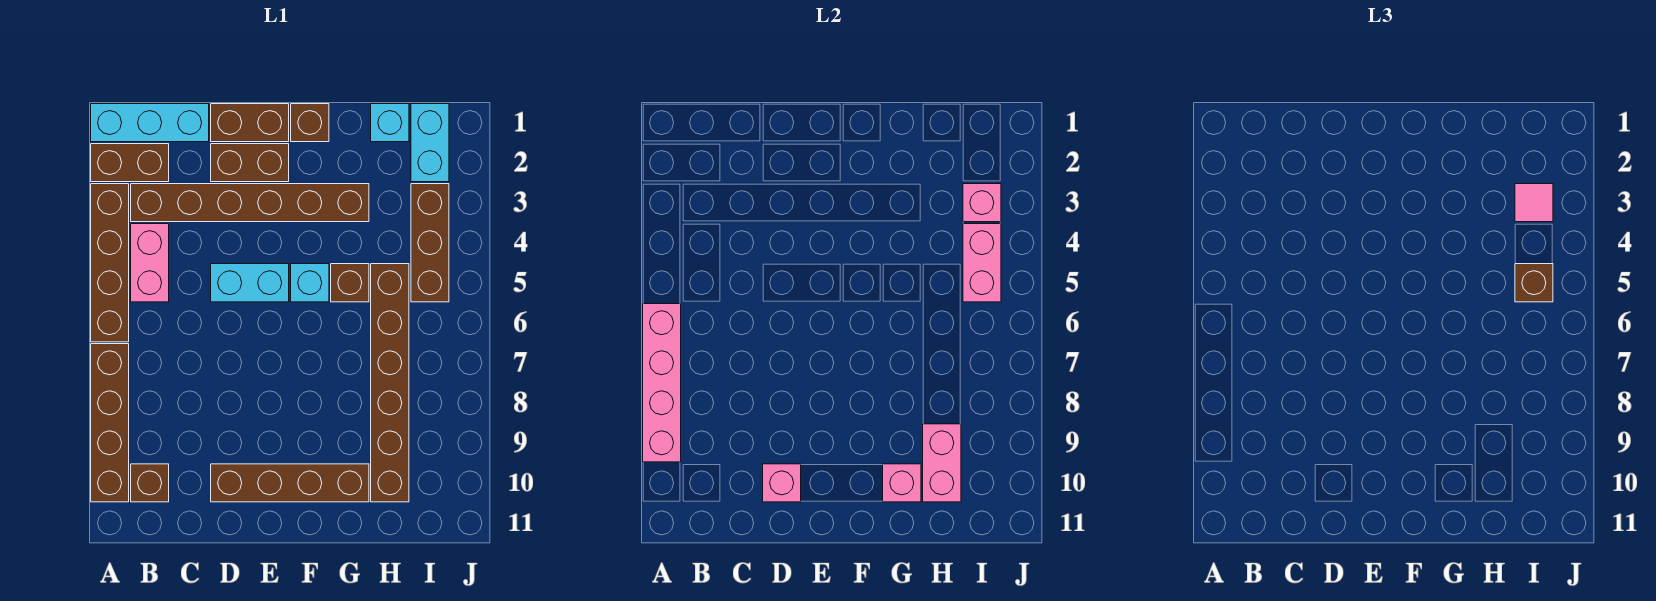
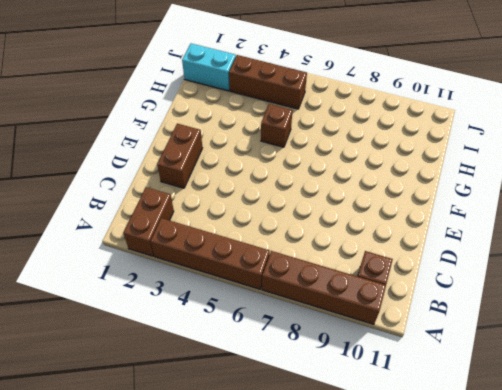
none -> cyan 1x3 brick [91,104,209,142]
none -> brown 1x6 brick [131,184,369,222]
none -> pink 1x2 brick [131,224,169,302]

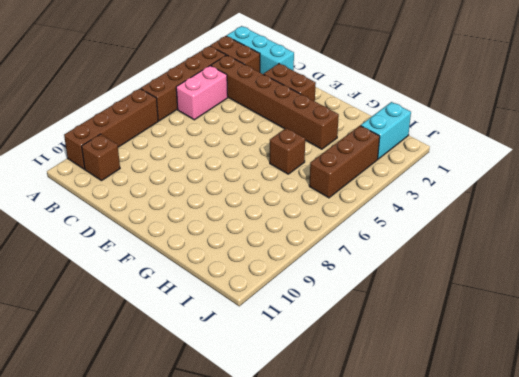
none -> brown 1x2 brick [211,104,289,142]
none -> cyan 1x2 brick [211,264,289,302]
none -> brown 1x4 brick [211,464,369,502]

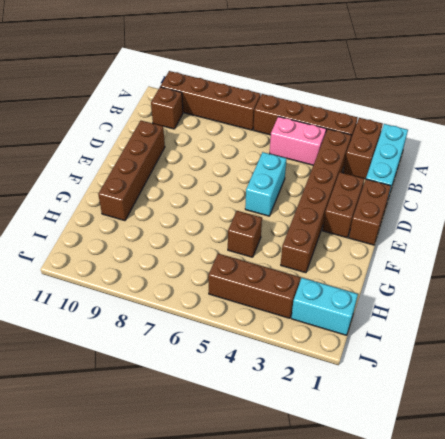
none -> brown 1x1 brick [291,104,329,142]
none -> cyan 1x1 brick [291,264,329,302]
none -> cyan 1x1 brick [371,104,409,142]

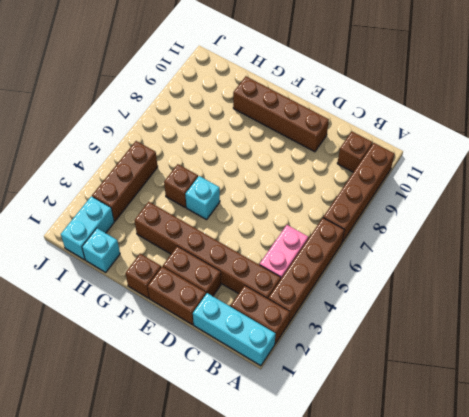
none -> cyan 1x2 brick [211,264,289,302]
none -> brown 1x6 brick [371,264,409,502]
none -> pink 1x4 brick [643,304,681,462]

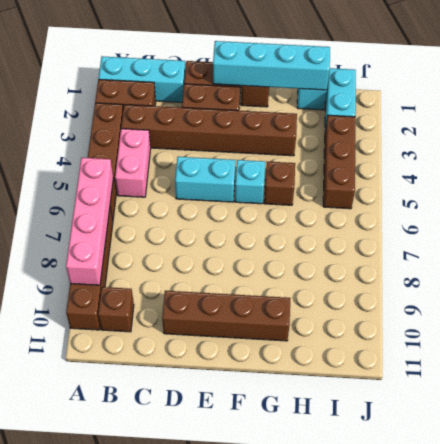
cyan 1x4 brick [213,41,330,90] -> none
none -> brown 1x6 brick [371,264,409,502]
none -> pink 1x1 brick [763,464,801,502]
none -> pink 1x1 brick [883,464,921,502]

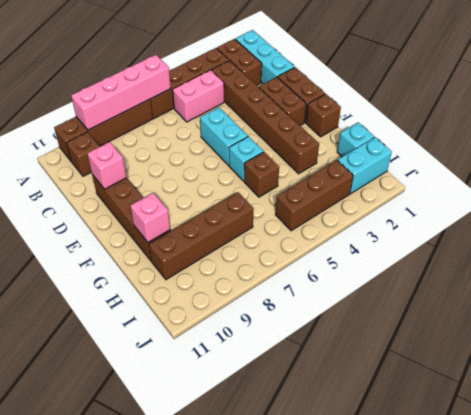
brown 1x4 brick [149,192,254,280] -> brown 1x6 brick [371,264,409,502]
none -> pink 1x2 brick [923,424,961,502]
none -> pink 1x1 brick [963,184,1001,222]
none -> pink 1x2 brick [963,224,1001,302]

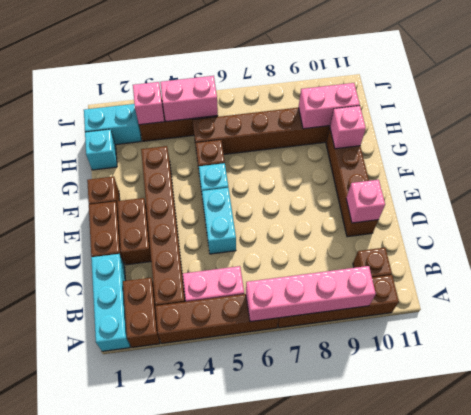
none -> pink 1x1 tile [1515,184,1553,222]
none -> brown 1x1 brick [1515,264,1553,302]

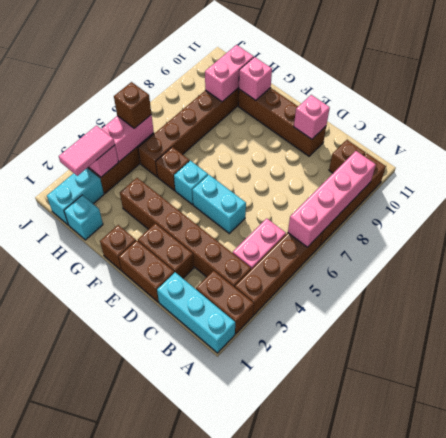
pink 1x2 tile [59,126,115,176] -> pink 1x1 tile [1515,184,1553,222]

